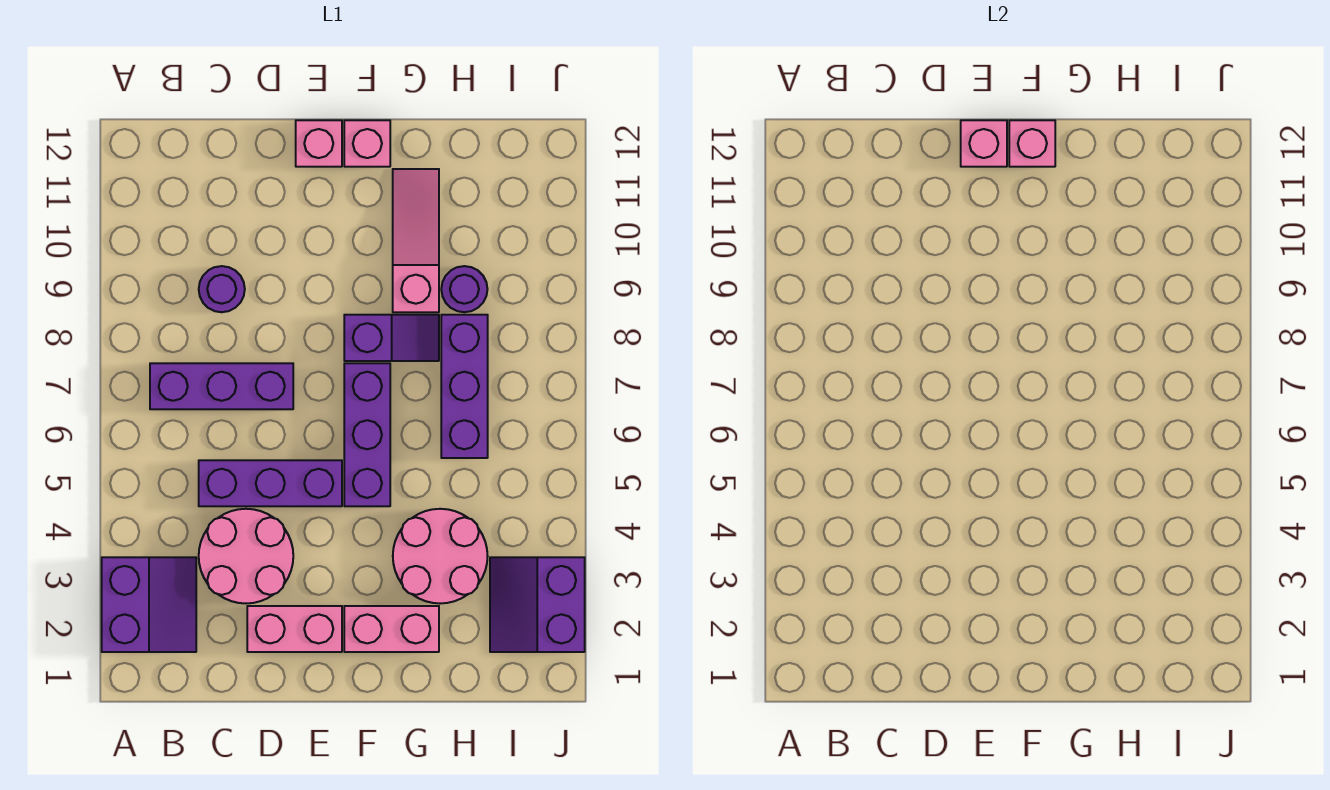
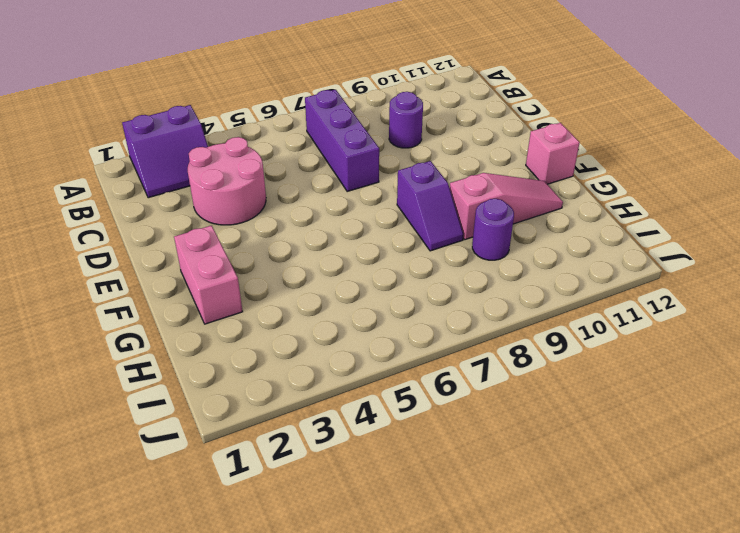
none -> purple 1x3 brick [199,460,342,506]
none -> pink 1x2 brick [247,606,342,652]
none -> pink 1x1 brick [296,120,342,167]

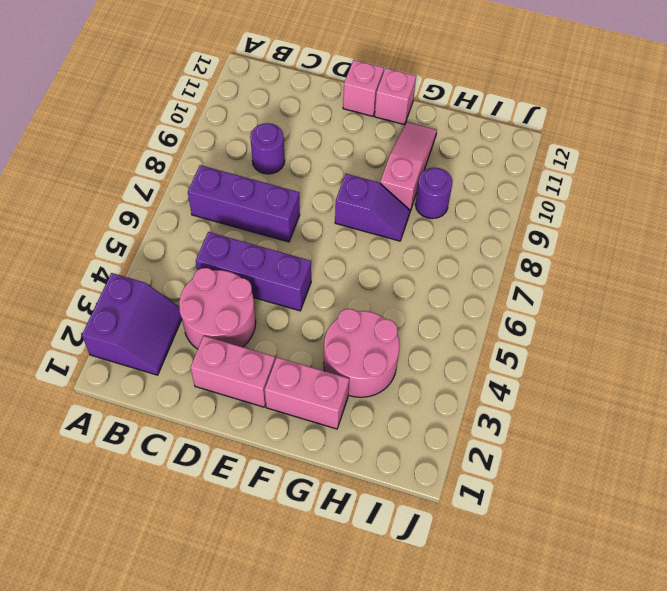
none -> purple 1x3 brick [344,363,390,506]
none -> purple 1x3 brick [441,315,488,458]
none -> purple 2x2 slope [490,557,585,652]

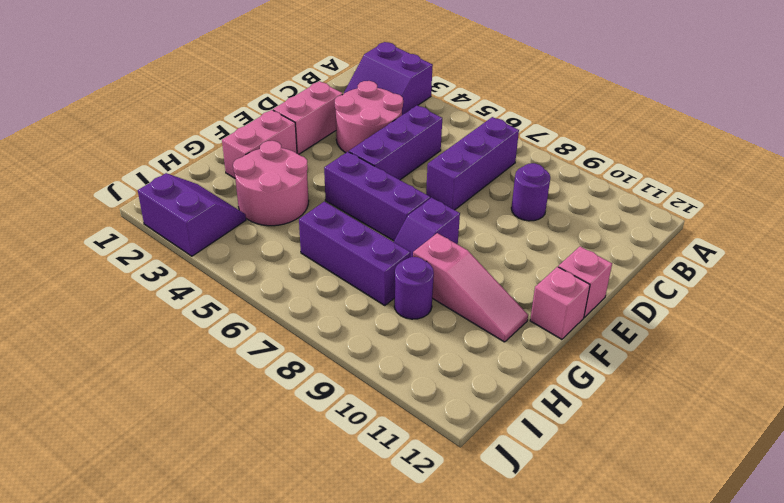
none -> pink 1x1 brick [961,120,1007,167]
none -> pink 1x1 brick [1009,120,1055,167]

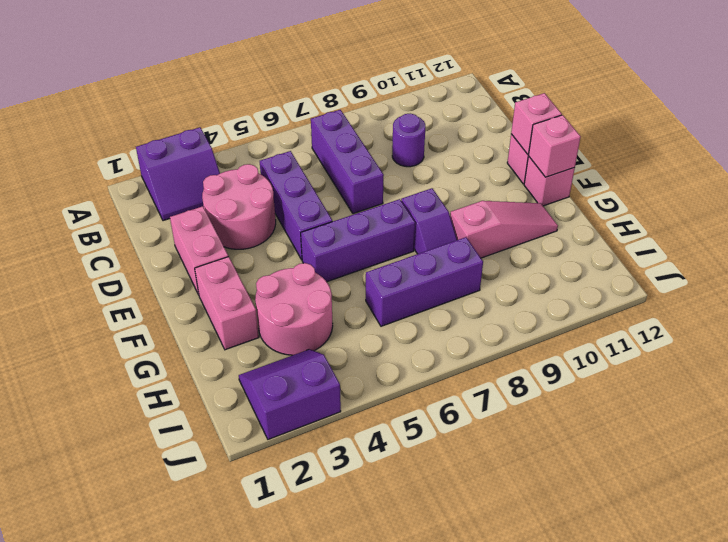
none -> purple 1x1 round brick [441,266,487,312]

